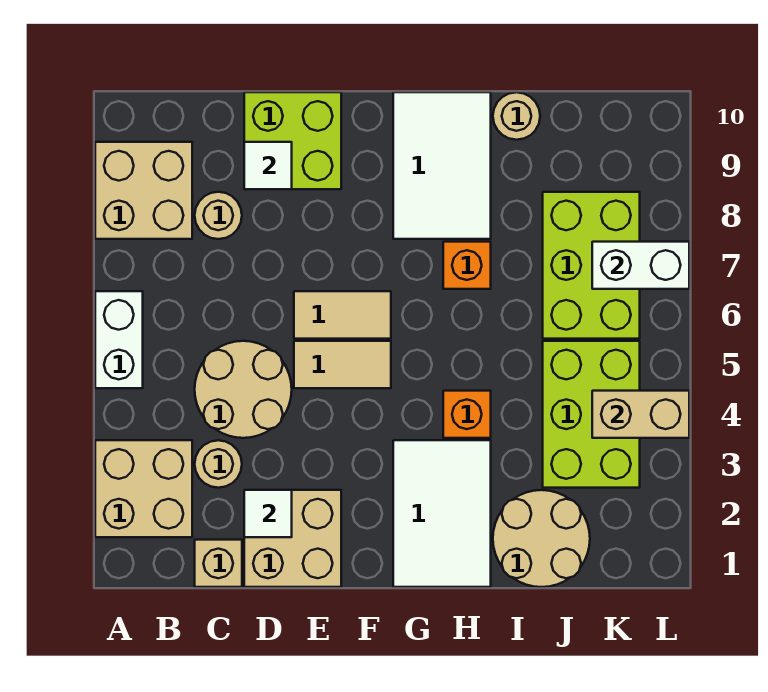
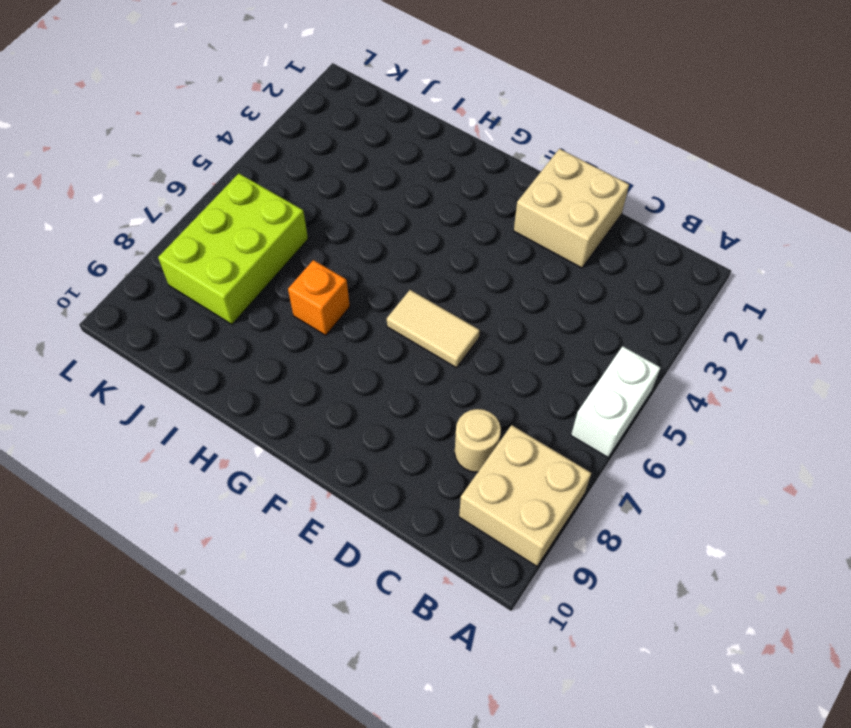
none -> tan 2x2 brick [95,440,192,537]
none -> tan 1x1 brick [195,540,242,587]
none -> tan 1x1 round brick [195,440,242,488]

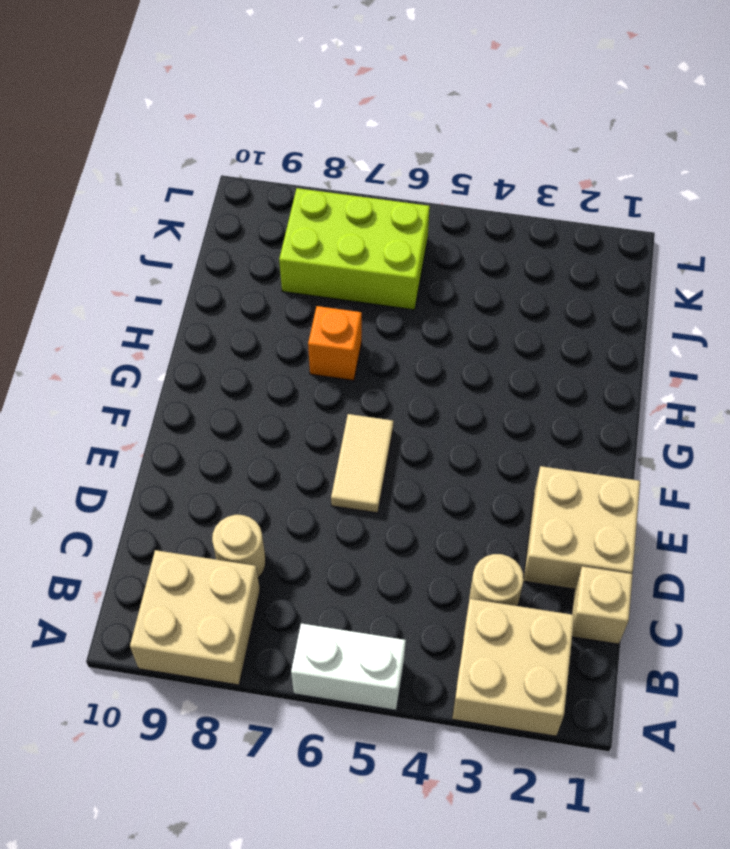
none -> tan 2x2 round brick [195,341,292,438]
none -> lime 2x2 brick [244,92,341,189]
none -> tan 1x2 tile [294,341,391,388]

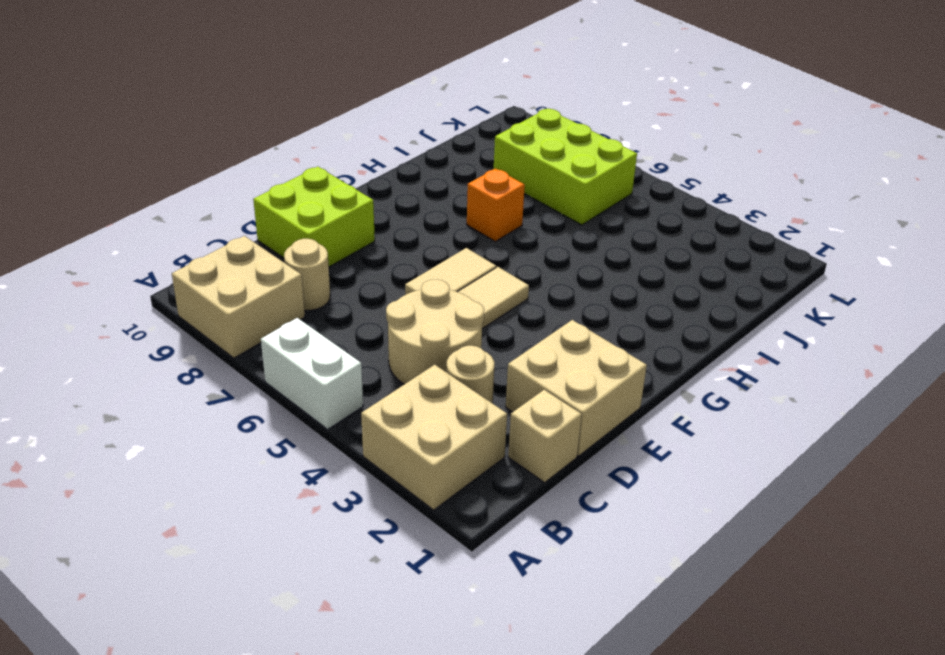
none -> white 2x3 tile [393,440,491,587]
none -> white 2x3 tile [393,92,491,239]
none -> orange 1x1 brick [443,391,491,438]

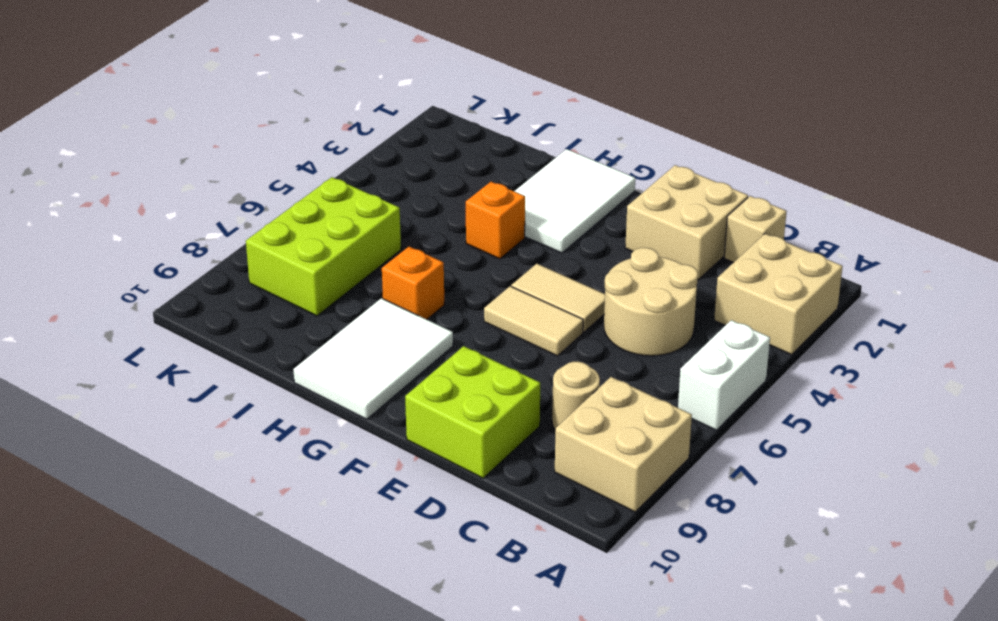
none -> tan 1x1 round brick [195,440,242,488]
none -> tan 2x2 round brick [493,490,590,587]
none -> tan 1x1 round brick [493,92,540,140]

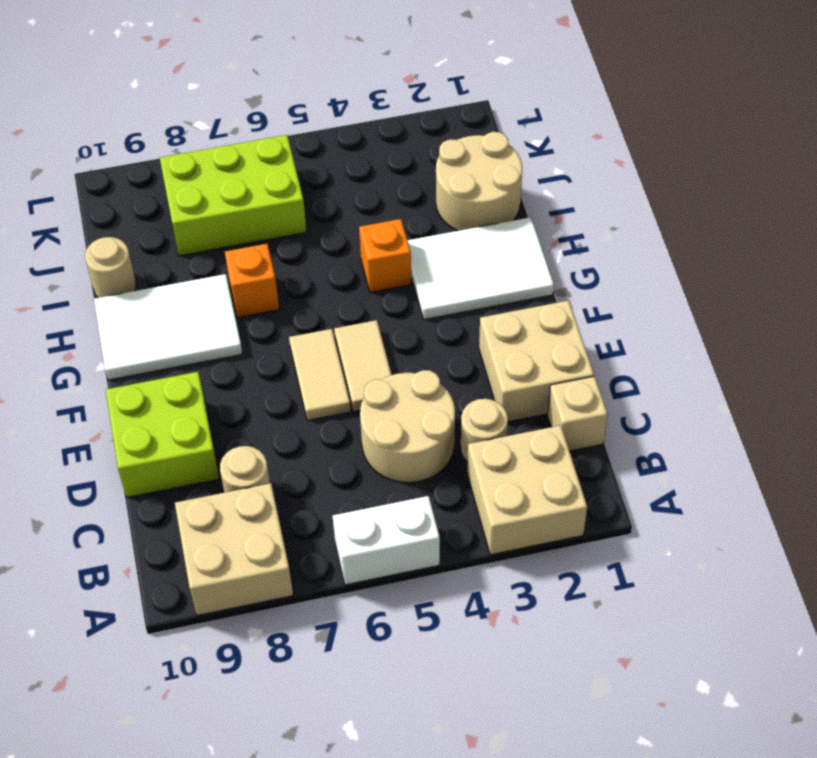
none -> lime 2x3 brick [543,341,640,488]
none -> white 1x1 tile [244,490,292,537]
none -> white 1x1 tile [244,142,292,189]

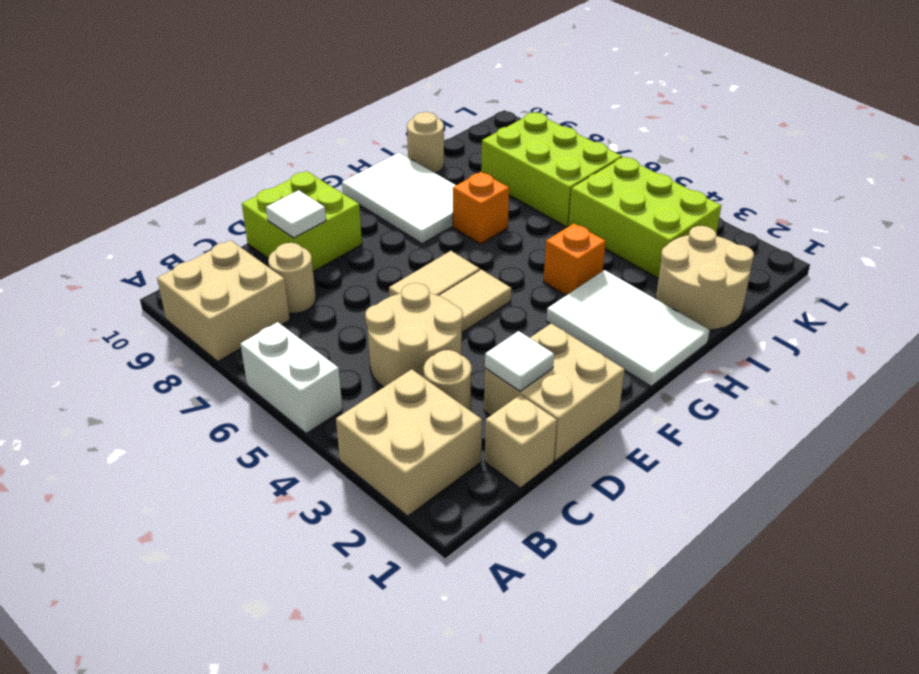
none -> tan 1x2 brick [592,391,689,438]
none -> white 1x2 brick [592,242,689,289]

